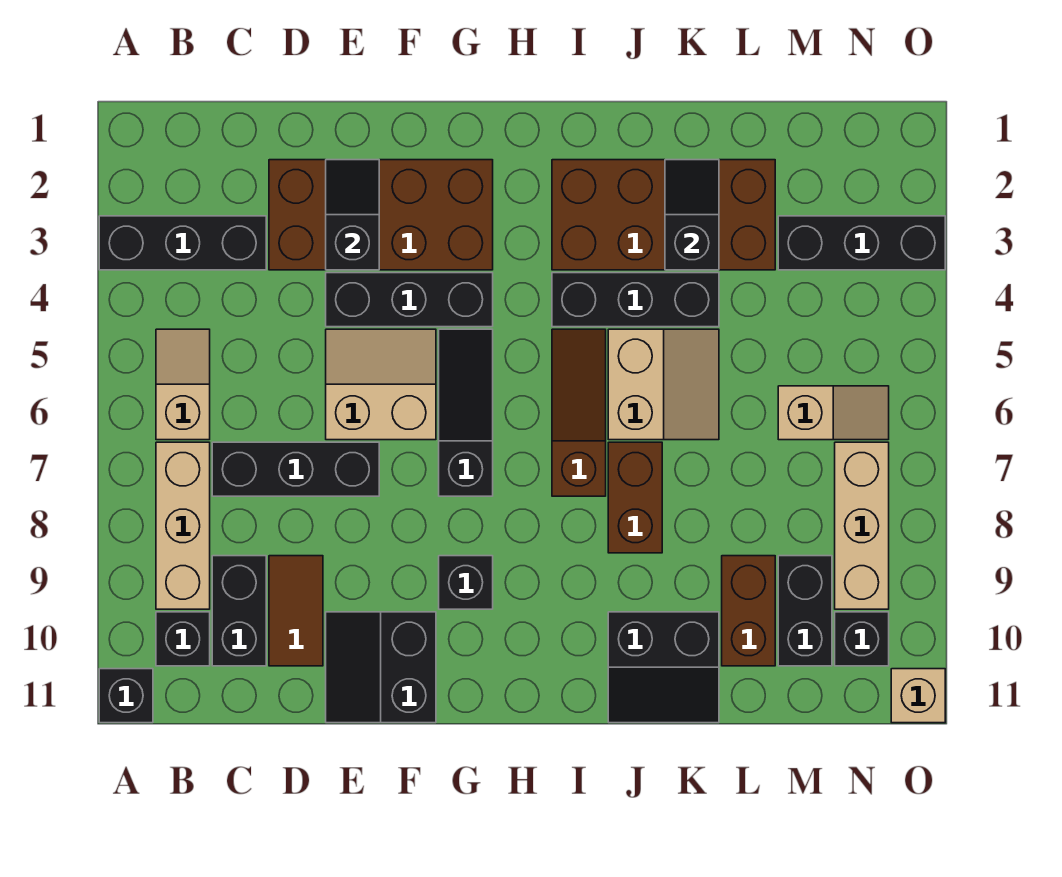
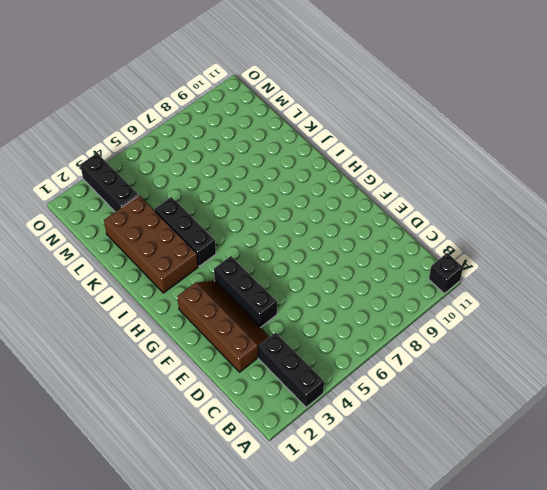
brown 2x4 slope [177,281,269,372] -> brown 2x4 brick [269,160,493,270]
none -> tan 1x2 slope [156,329,210,440]
none -> tan 1x3 brick [156,442,210,609]
none -> black 1x1 brick [156,612,210,666]

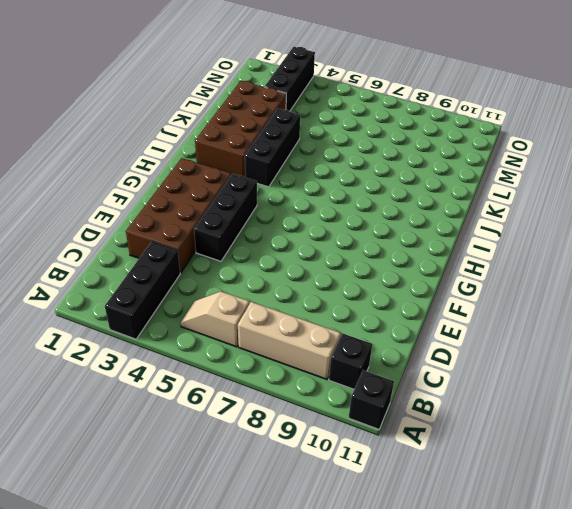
none -> black 1x3 brick [212,442,379,496]
none -> black 1x2 brick [212,556,266,666]
none -> brown 1x2 tile [269,556,323,666]

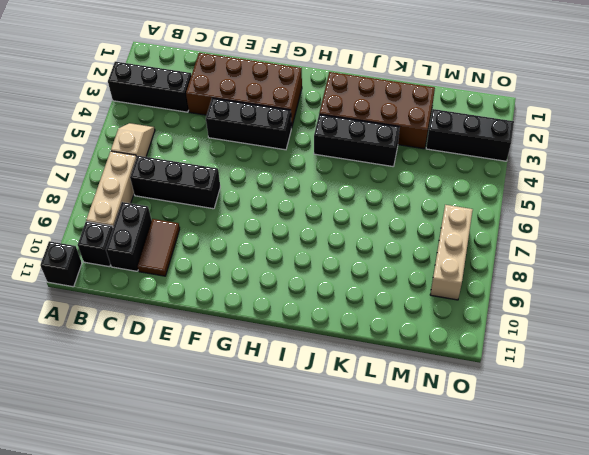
none -> tan 2x2 slope [326,329,436,440]
none -> black 2x2 slope [326,612,436,723]
none -> black 1x3 slope [439,329,493,496]

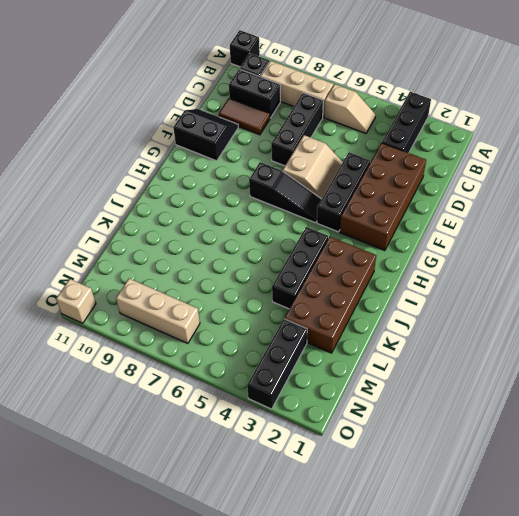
none -> black 1x1 brick [439,556,493,609]
none -> brown 1x3 slope [552,329,606,496]
none -> tan 2x2 slope [608,329,719,440]

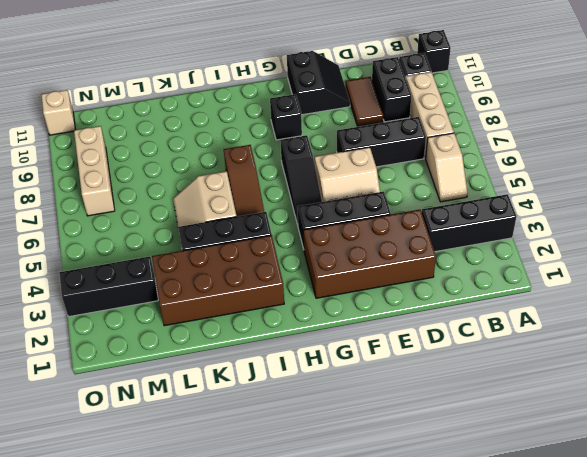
none -> brown 1x2 brick [608,442,662,553]
none -> black 2x2 slope [608,612,719,723]
none -> brown 1x2 brick [722,556,775,666]

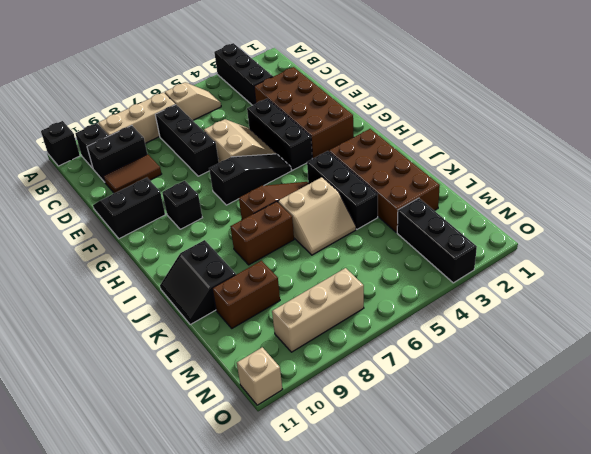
none -> tan 1x2 slope [778,386,889,440]
none -> black 1x2 brick [778,556,832,666]
none -> black 1x1 brick [835,612,889,666]

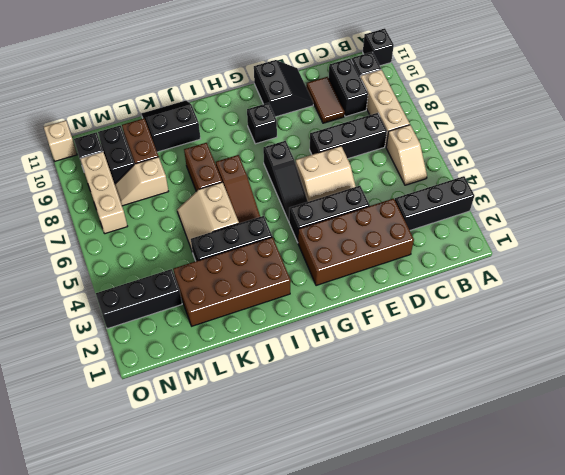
tan 1x2 slope [115,157,169,206] -> tan 1x2 slope moved to [778,386,889,440]
none -> black 1x2 slope [326,160,379,270]
none -> black 1x2 slope [665,160,719,270]

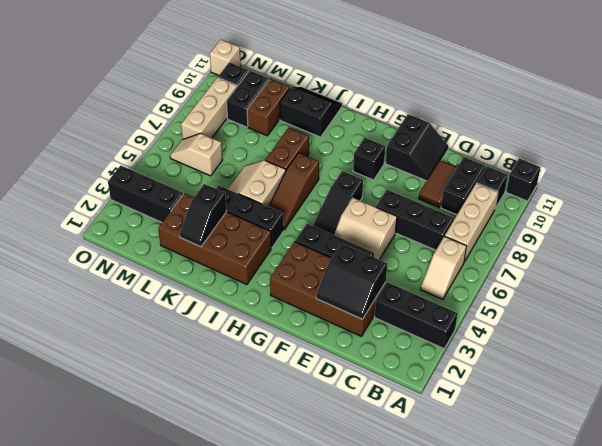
black 2x2 slope [316,243,387,319] -> black 1x2 slope [326,160,379,270]

